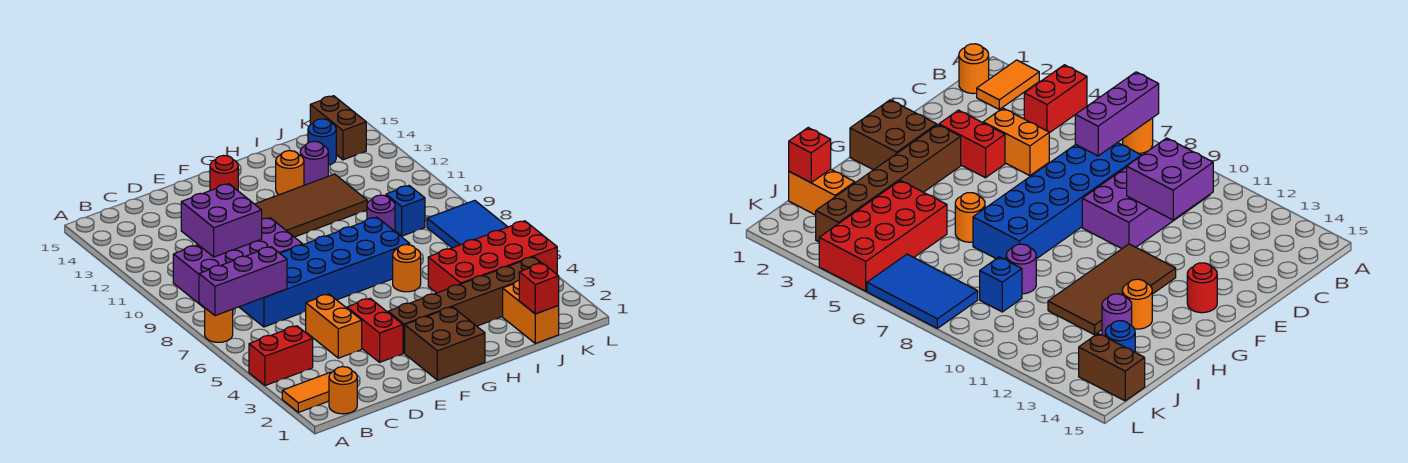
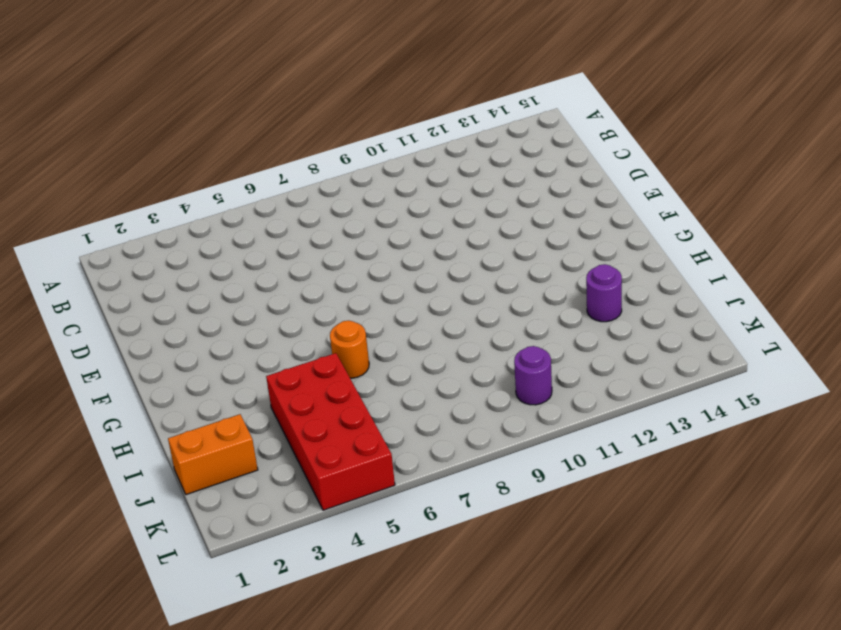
purple 1x1 round brick [514,346,552,405] -> purple 1x1 round brick moved to [367,195,395,231]
none -> orange 1x2 tile [282,373,331,412]
none -> red 1x2 brick [249,326,313,386]
none -> orange 1x1 round brick [205,308,233,342]

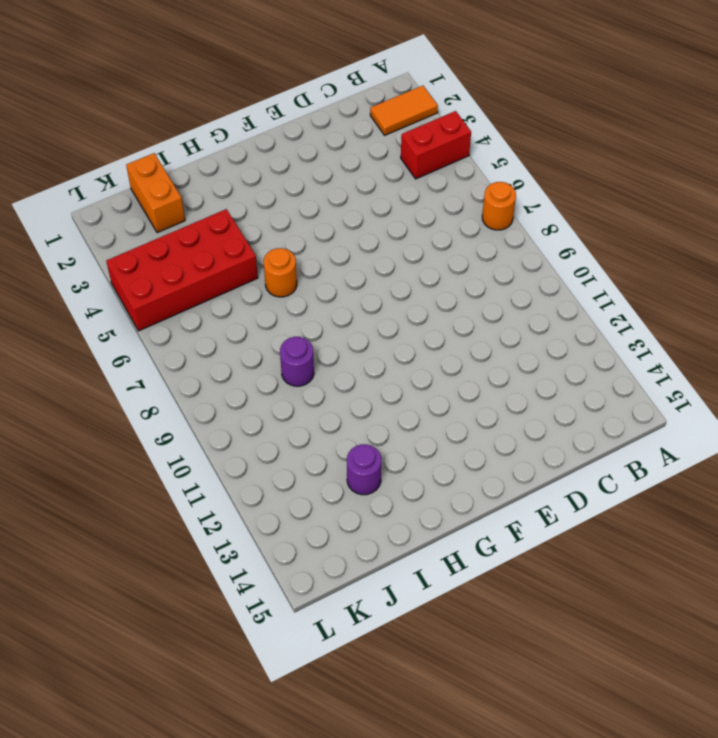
none -> orange 1x1 round brick [329,367,357,414]
none -> purple 2x4 brick [173,218,303,308]
none -> blue 2x6 brick [239,217,410,327]

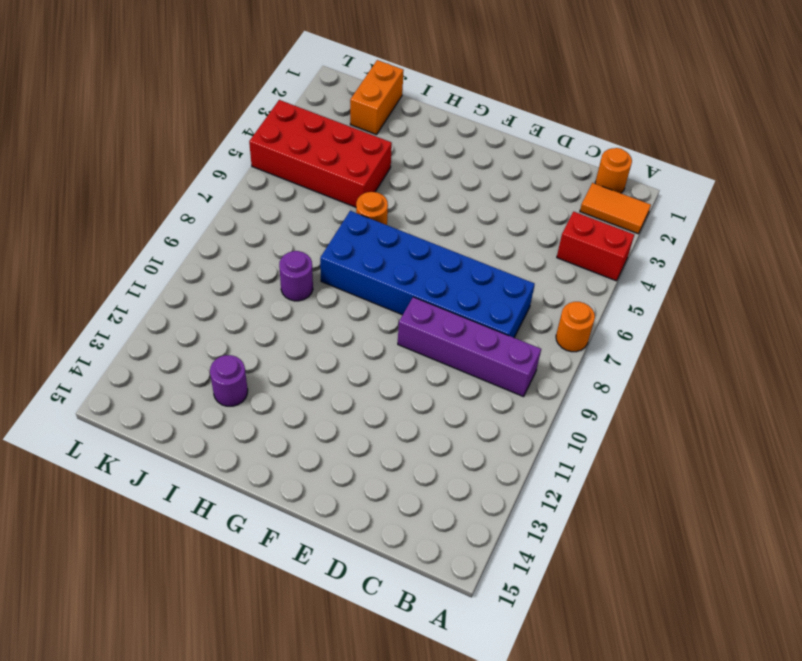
purple 1x4 brick [398,297,541,397] -> purple 2x4 brick [173,218,303,308]
none -> orange 1x2 brick [306,294,362,358]
none -> red 1x2 brick [347,298,403,362]
none -> brown 2x2 brick [405,307,485,380]

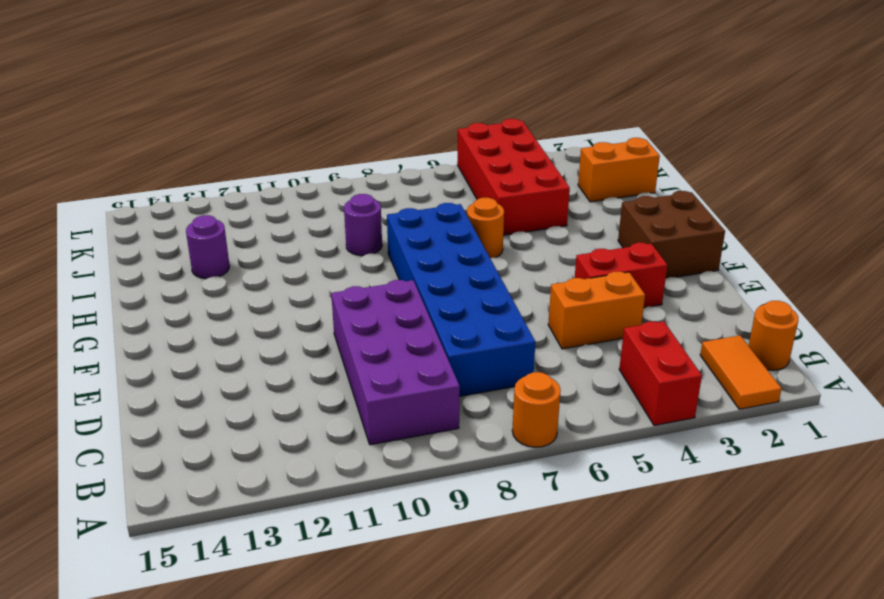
none -> brown 1x6 brick [388,257,542,353]
none -> brown 2x4 tile [255,174,367,237]
none -> red 1x1 round brick [210,155,238,191]

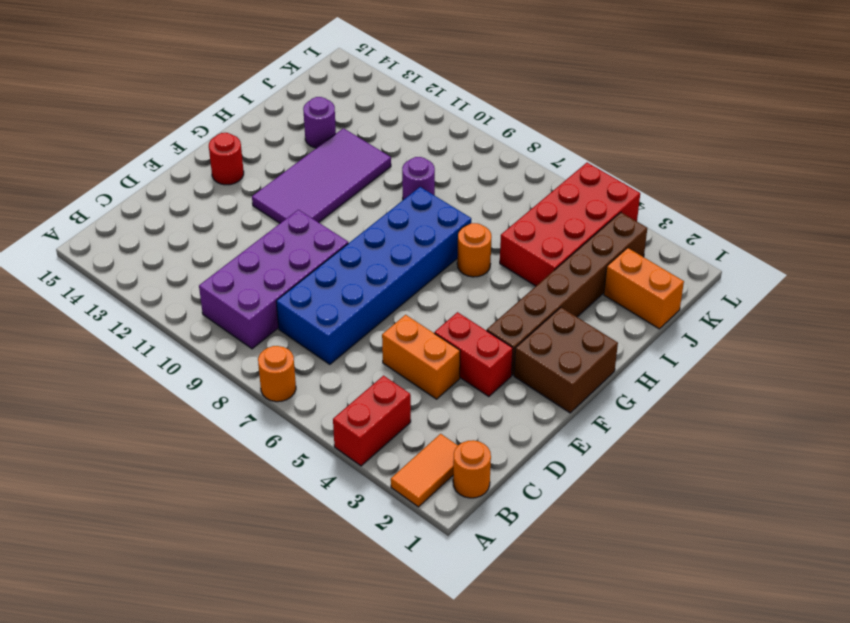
purple 2x4 tile [252,128,391,223] -> brown 2x4 tile [255,174,367,237]
none -> orange 1x1 round brick [276,150,304,195]
none -> blue 1x1 brick [386,186,425,236]
none -> blue 1x1 round brick [308,119,336,165]

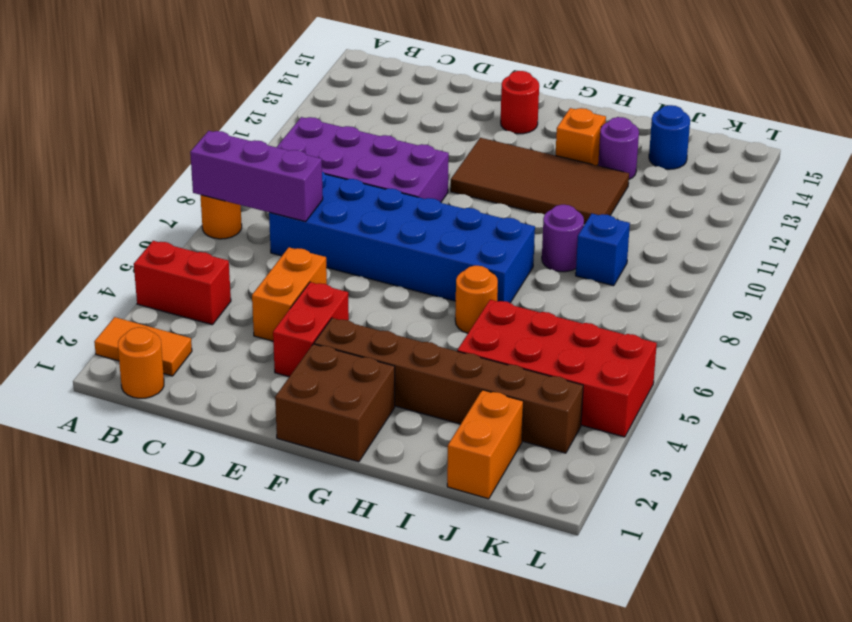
orange 1x1 brick [555,108,606,165] -> orange 1x1 round brick [276,150,304,195]
none -> blue 2x3 tile [427,200,507,248]
none -> brown 1x2 brick [310,96,366,160]
none -> purple 2x2 brick [181,184,262,257]

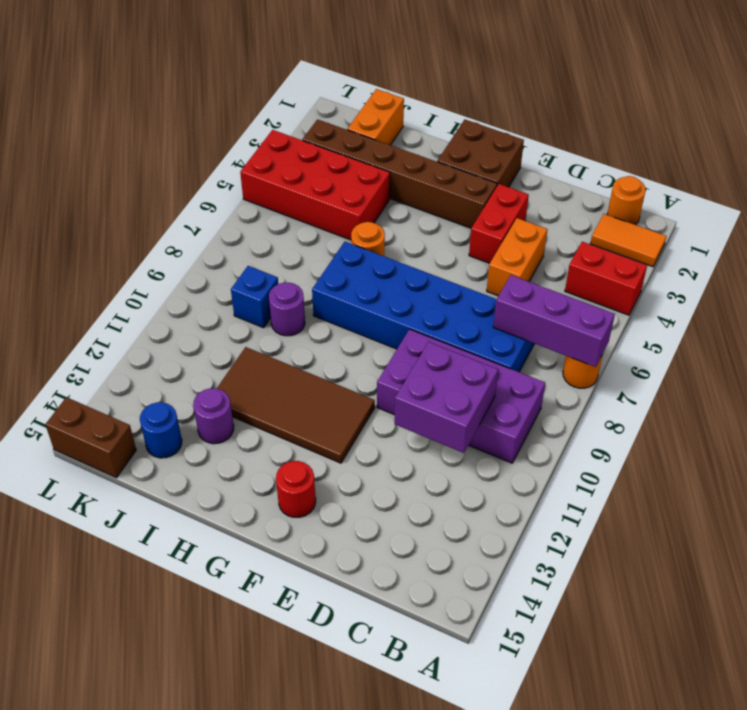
brown 1x2 brick [45,397,136,478] -> brown 1x2 brick turned to [310,96,366,160]
none -> orange 1x1 round brick [276,150,304,195]
none -> blue 2x3 tile [427,200,507,248]
none -> red 1x1 brick [519,263,559,314]

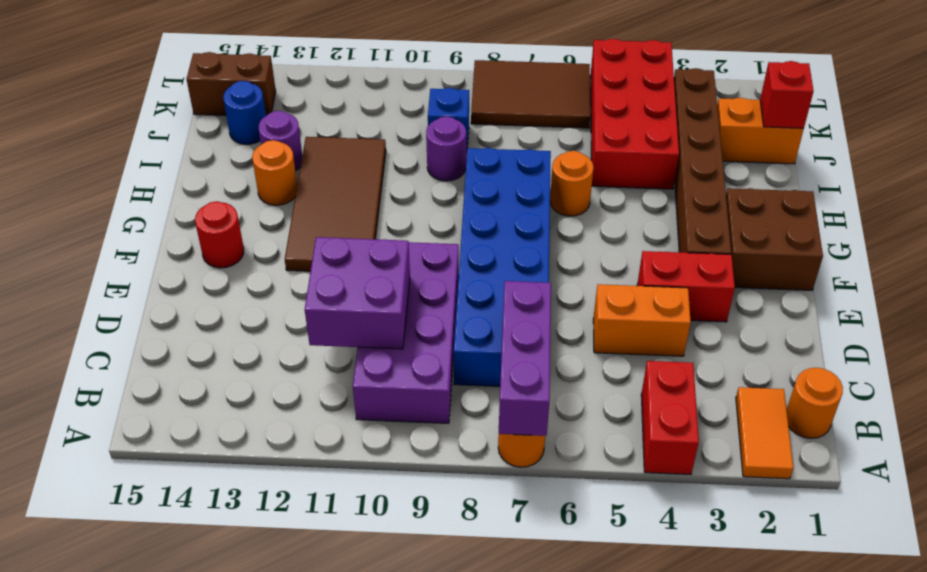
brown 2x3 tile [471,60,590,128] -> blue 2x3 tile [427,200,507,248]

